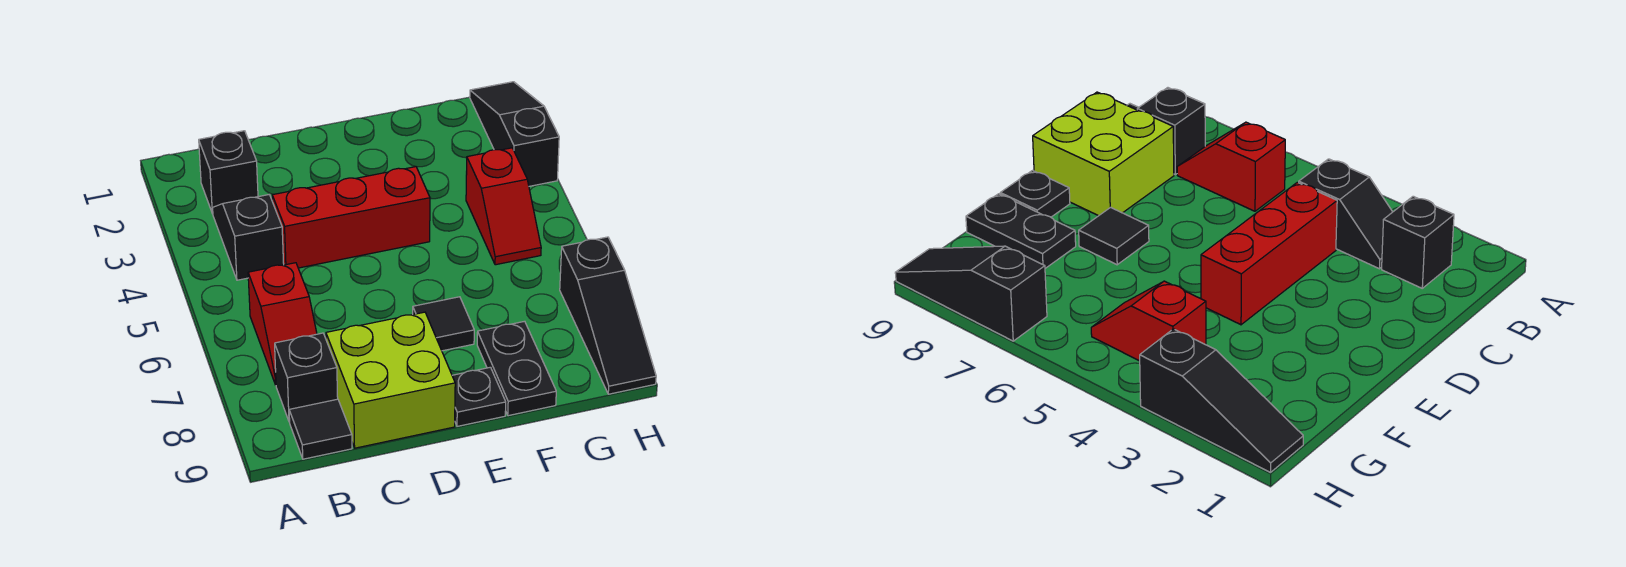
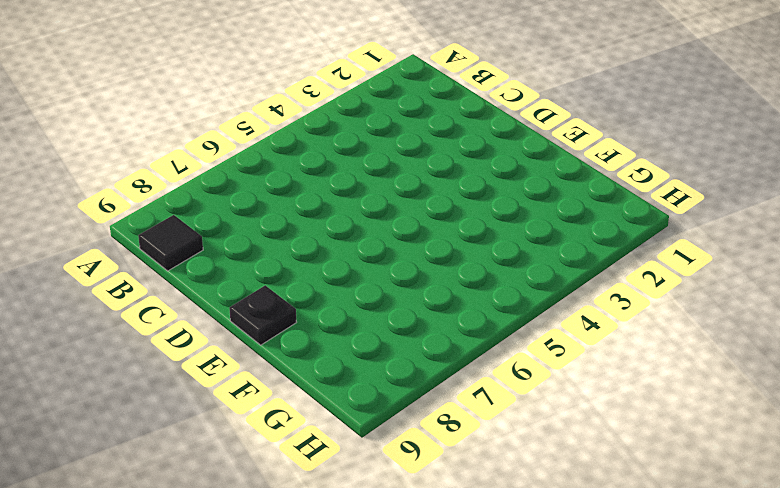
none -> black 1x1 brick [199,131,258,214]
none -> black 1x2 slope [213,195,284,280]
none -> red 1x2 slope [248,263,317,385]

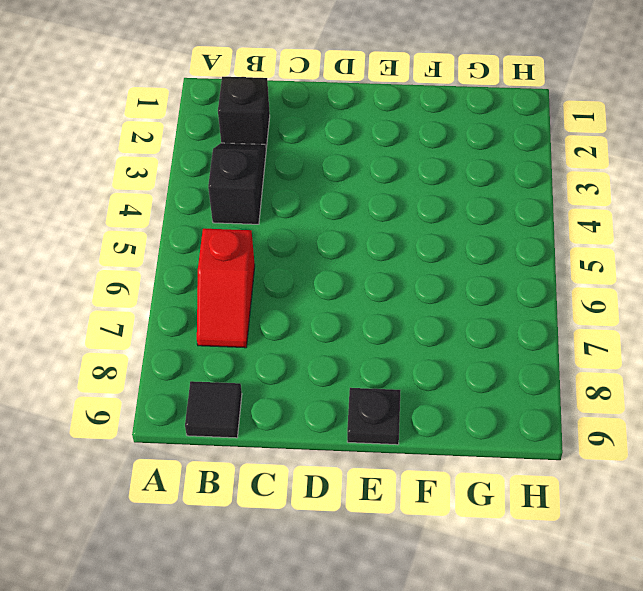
none -> black 1x1 brick [275,333,338,422]
none -> red 1x3 brick [272,167,430,268]
none -> lime 2x2 brick [326,312,455,448]

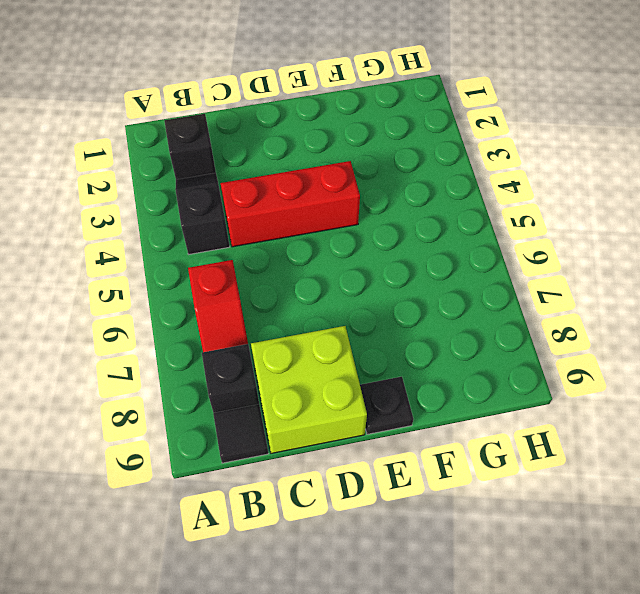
none -> black 1x1 tile [413,297,474,351]
none -> black 1x2 plate [477,321,556,416]
none -> red 1x2 slope [466,148,541,265]

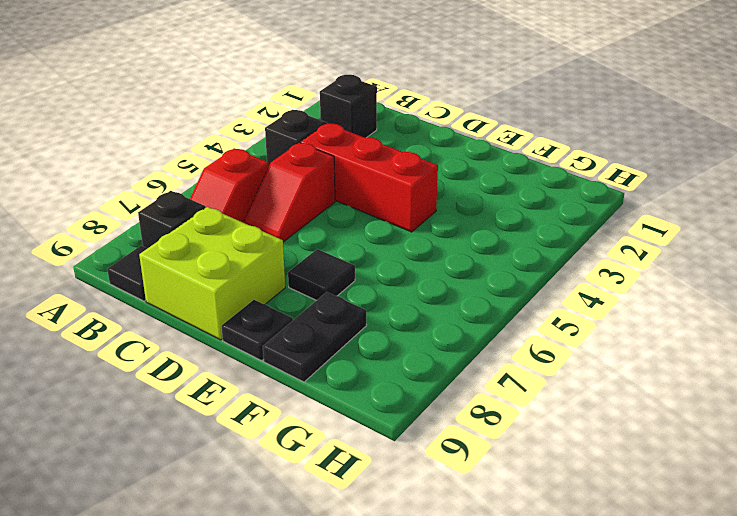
red 1x2 slope [244,143,335,242] -> red 1x2 slope moved to [466,148,541,265]
none -> black 1x3 slope [470,82,559,186]
none -> black 1x3 slope [560,237,656,394]

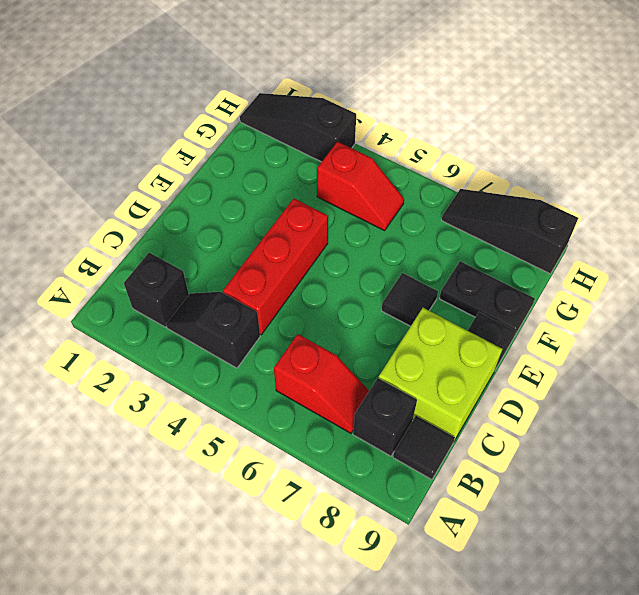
black 1x3 slope [442,189,578,274] -> black 1x3 slope turned to [560,237,656,394]

